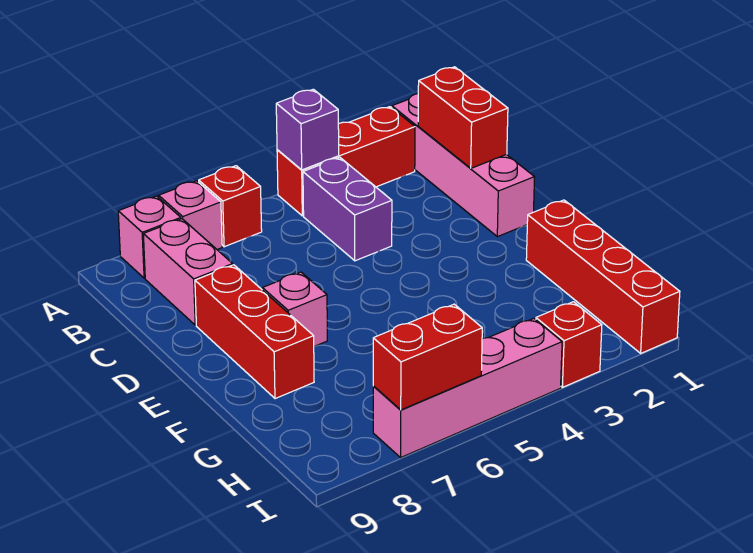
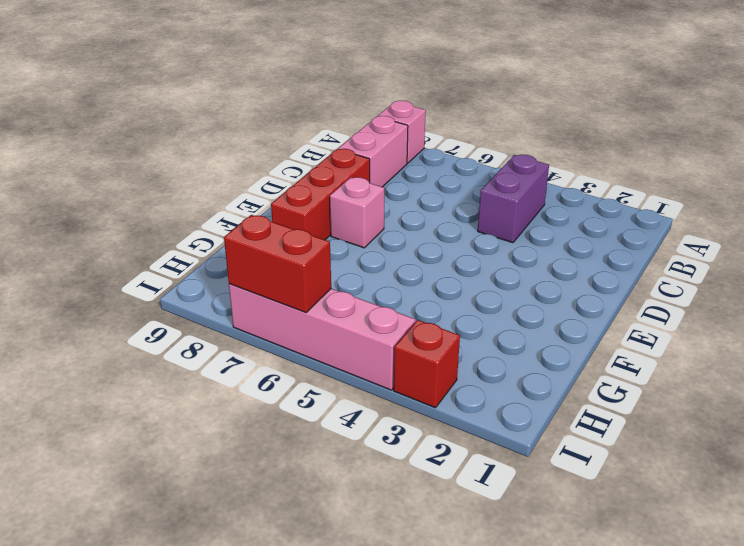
none -> pink 1x4 brick [392,94,535,237]
none -> red 1x3 brick [277,107,415,216]
none -> red 1x1 brick [199,166,262,247]

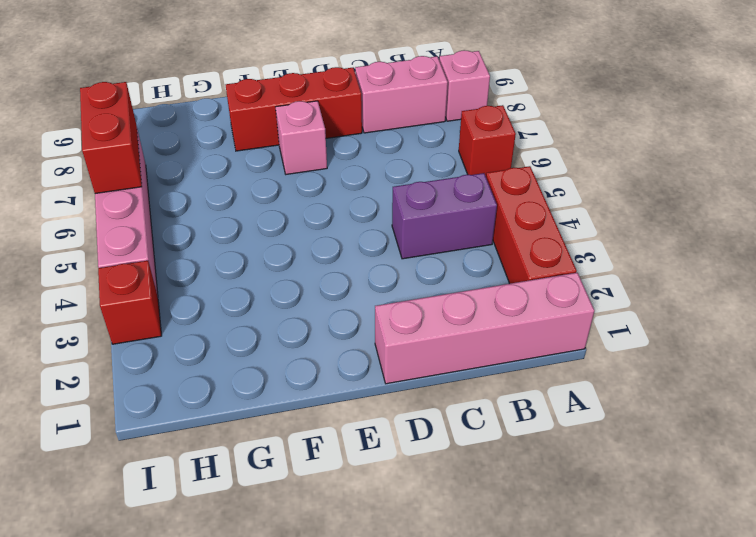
none -> pink 1x1 brick [159,181,222,249]
none -> red 1x4 brick [526,200,680,353]
none -> purple 1x1 brick [276,89,339,170]

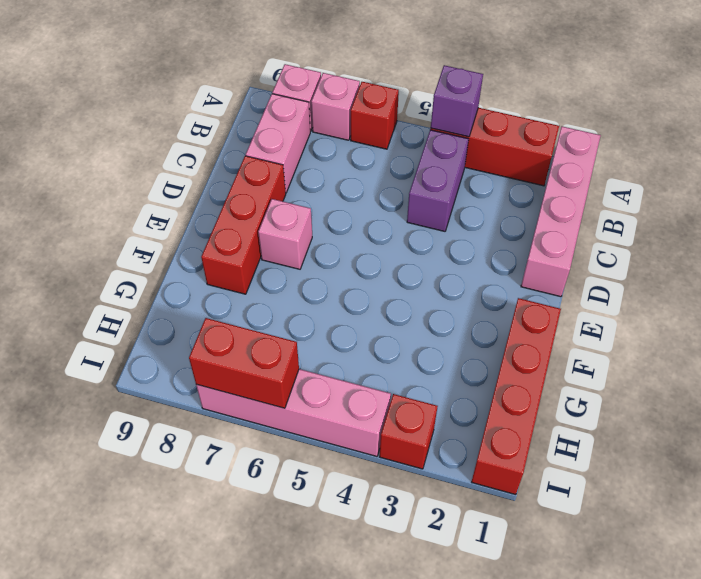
none -> red 1x2 brick [418,67,508,168]

